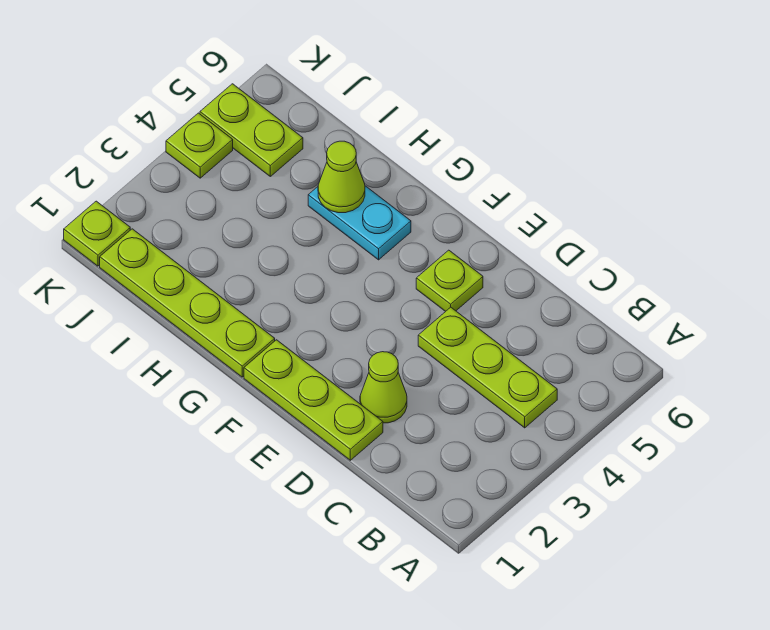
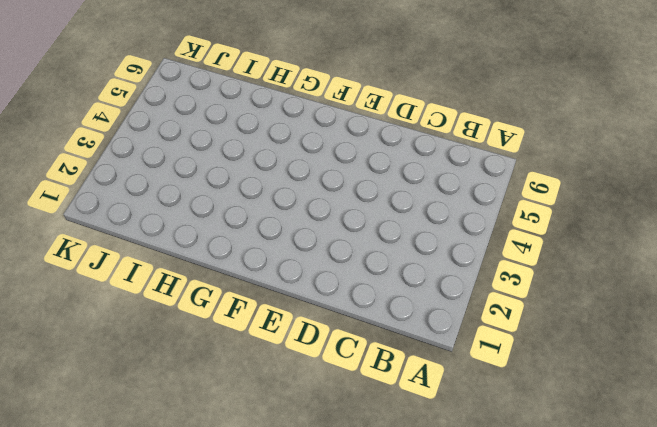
none -> lime 1x3 plate [418,307,557,428]
none -> lime 1x3 plate [244,340,383,460]

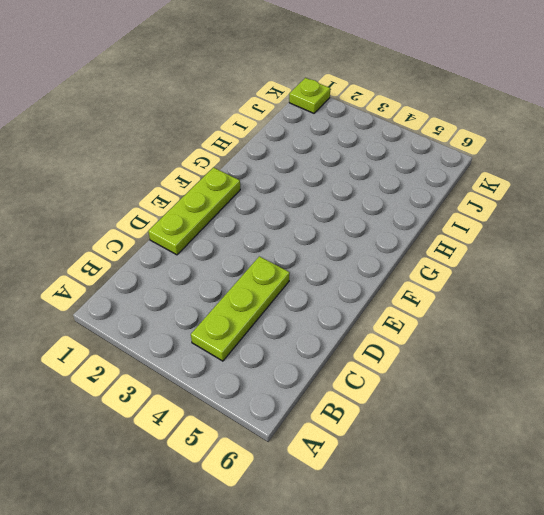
none -> lime 1x1 cone [360,352,407,423]
none -> lime 1x1 plate [416,250,483,312]

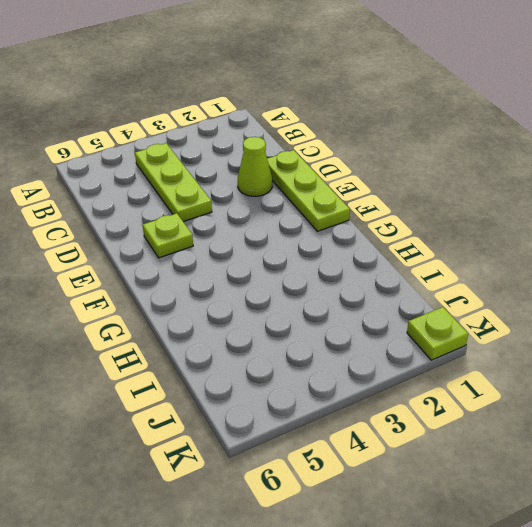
none -> lime 1x4 plate [100,229,275,377]
none -> cyan 1x2 plate [308,186,411,260]

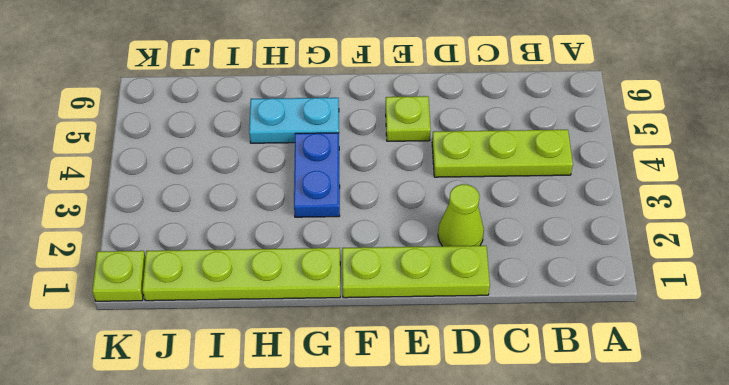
blue 1x2 plate [294,133,340,217] -> none
none -> lime 1x2 plate [200,84,303,176]
none -> lime 1x1 plate [166,113,233,178]

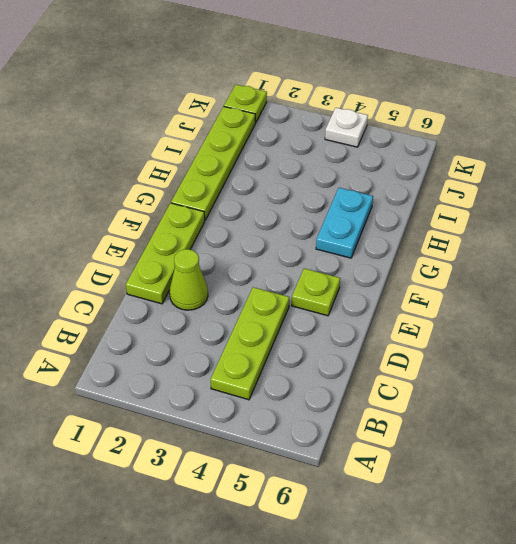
white 1x1 plate [325,108,368,147] -> lime 1x1 plate [166,113,233,178]
none -> lime 1x2 plate [200,84,303,176]
none -> lime 1x1 cone [318,141,365,213]

